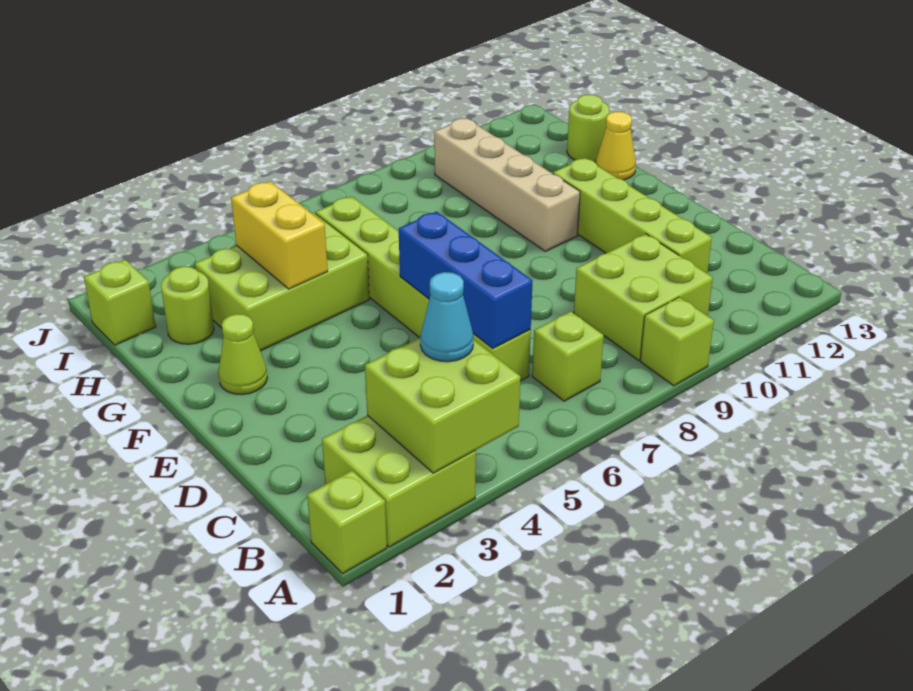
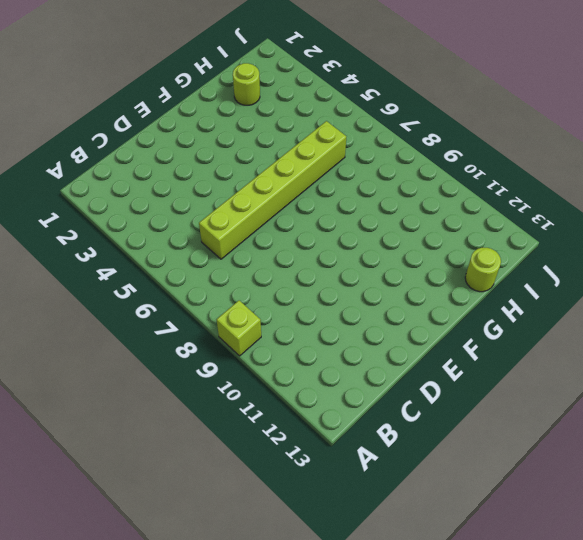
none -> lime 1x1 brick [307,470,387,574]
none -> lime 2x2 brick [322,415,476,547]
none -> lime 1x1 brick [532,311,604,401]

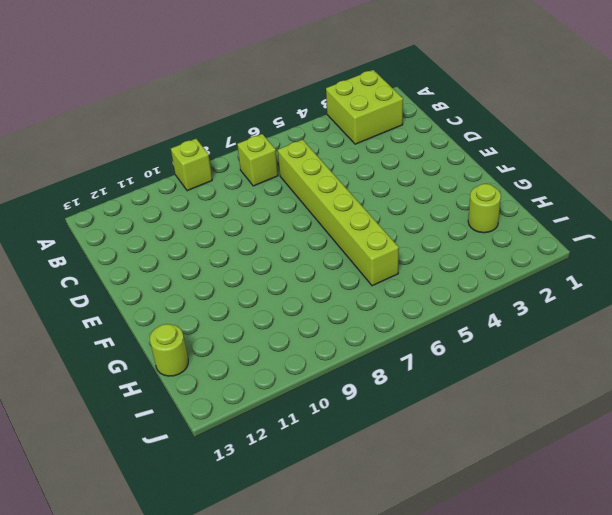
none -> lime 1x1 brick [307,470,387,574]
none -> lime 2x2 brick [574,234,713,360]
none -> lime 1x4 brick [553,158,712,273]

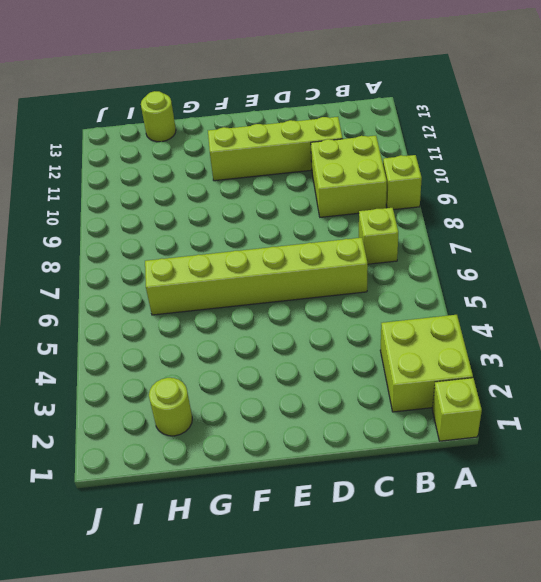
none -> lime 1x1 cone [218,314,267,395]
none -> tan 1x4 brick [434,118,580,251]
none -> lime 2x3 brick [195,213,370,351]

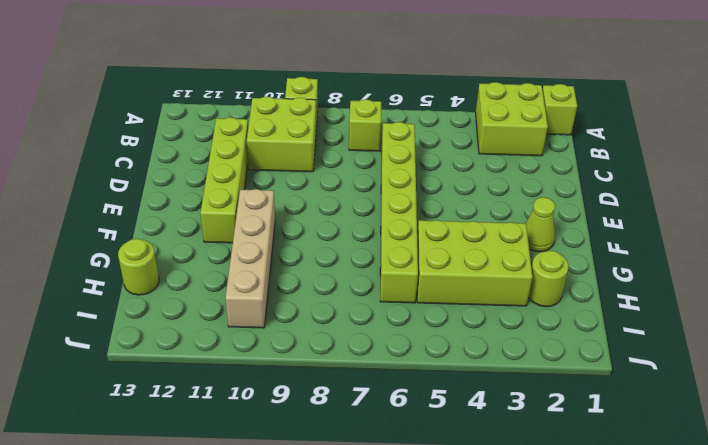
none -> yellow 1x1 cone [596,112,636,180]
none -> lime 1x1 brick [84,260,156,345]
none -> lime 2x2 brick [365,338,520,473]

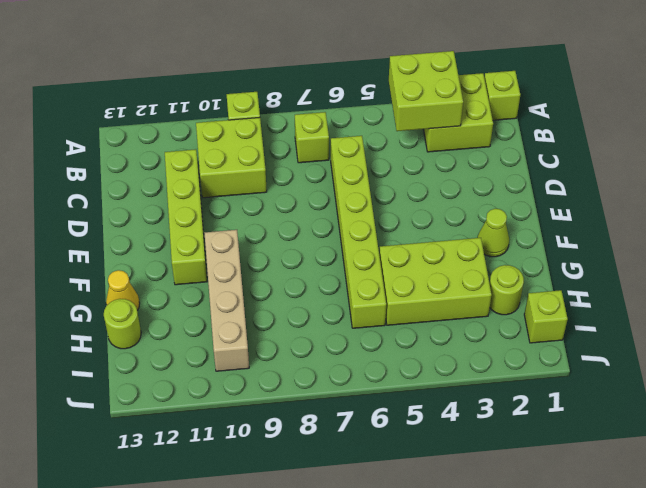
none -> blue 1x3 brick [399,211,533,348]
none -> yellow 1x2 brick [231,181,328,289]
none -> cyan 1x1 cone [420,272,474,362]

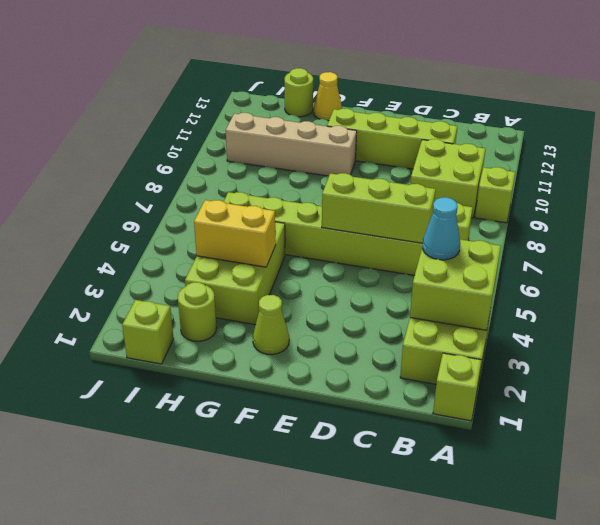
lime 1x3 brick [322,173,436,243] -> blue 1x3 brick [399,211,533,348]

